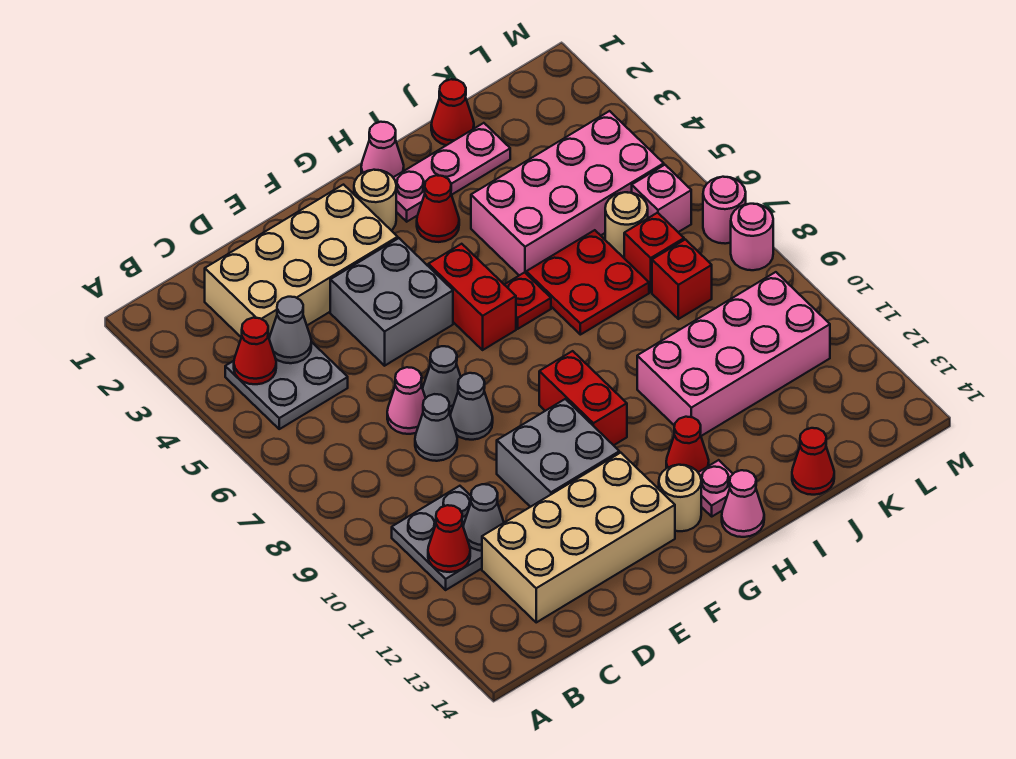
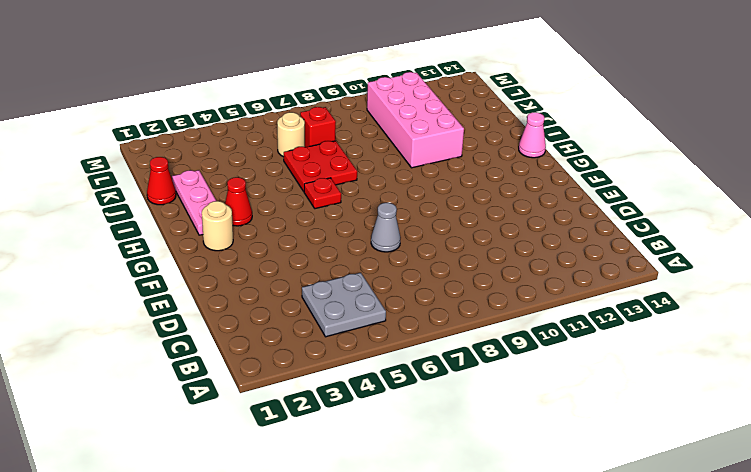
none -> grey 2x2 plate [392,486,482,590]
none -> tan 2x4 brick [205,185,398,338]
none -> tan 2x4 brick [482,453,675,622]
none -> pink 1x1 cone [387,367,426,434]

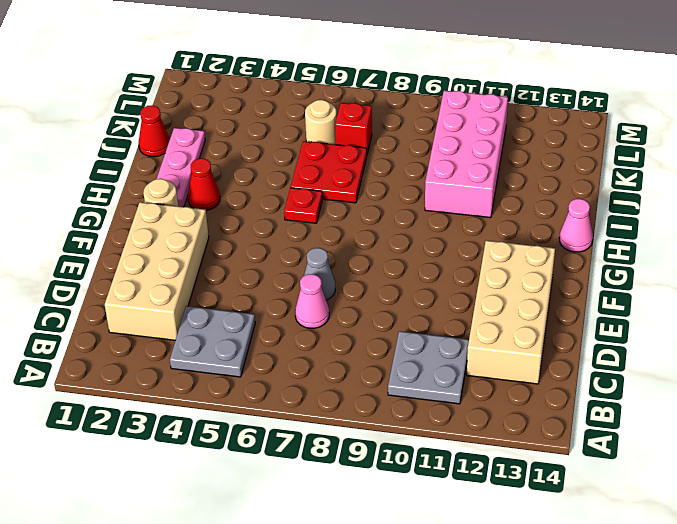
none -> grey 1x1 cone [415,394,457,461]
none -> grey 2x2 brick [330,238,453,366]
none -> grey 1x1 cone [450,373,493,440]
none -> grey 2x2 brick [497,399,619,507]

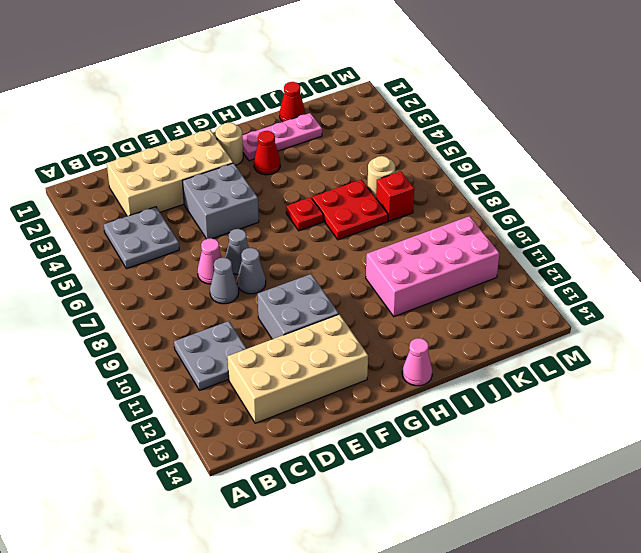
none -> red 1x2 brick [428,244,516,350]
none -> red 1x2 brick [539,351,627,445]
none -> tan 1x1 round brick [659,465,701,531]
none -> pink 1x1 cone [361,122,404,177]

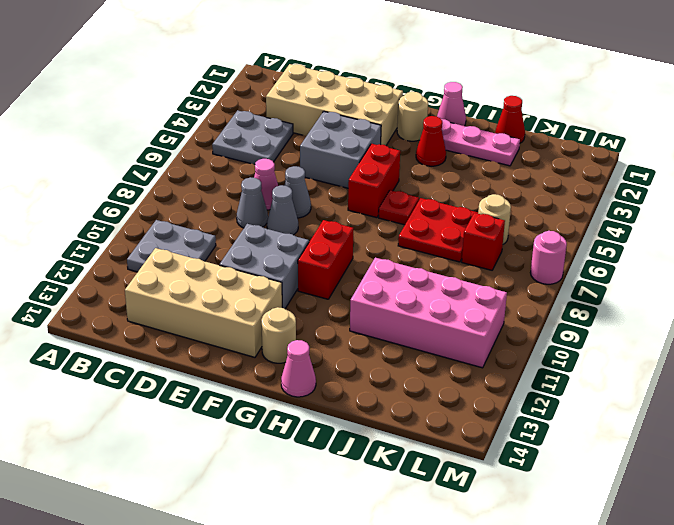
none -> red 1x1 cone [666,417,709,472]
none -> pink 1x1 plate [698,460,733,516]
none -> pink 2x4 brick [471,111,664,275]
none -> red 1x1 cone [792,428,834,495]

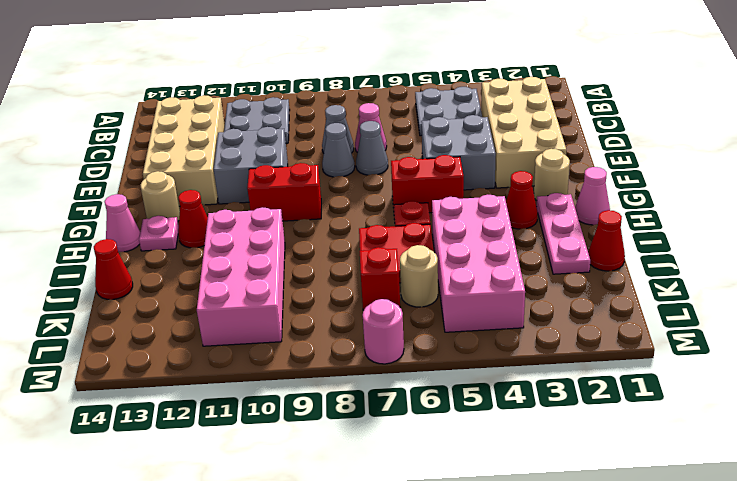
none -> red 1x1 brick [652,239,712,319]
none -> pink 1x1 brick [632,165,691,232]
none -> pink 1x1 round brick [731,204,773,270]
none -> red 1x1 cone [234,318,276,384]

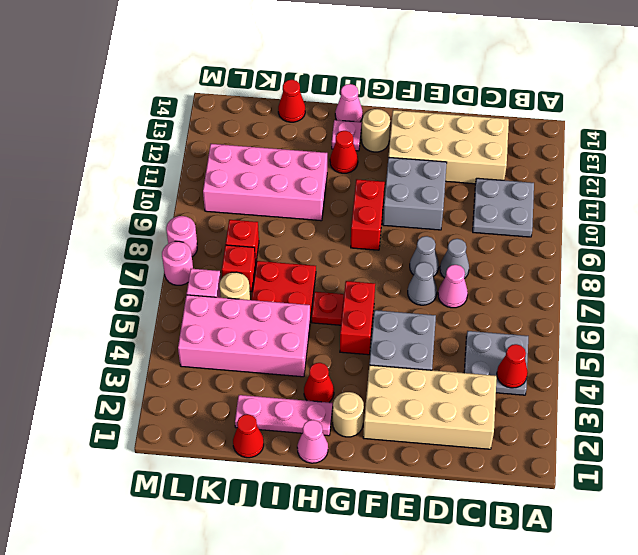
none -> red 1x1 cone [428,505,470,572]
none -> grey 1x1 cone [269,297,311,363]
none -> grey 1x1 cone [463,484,504,551]

